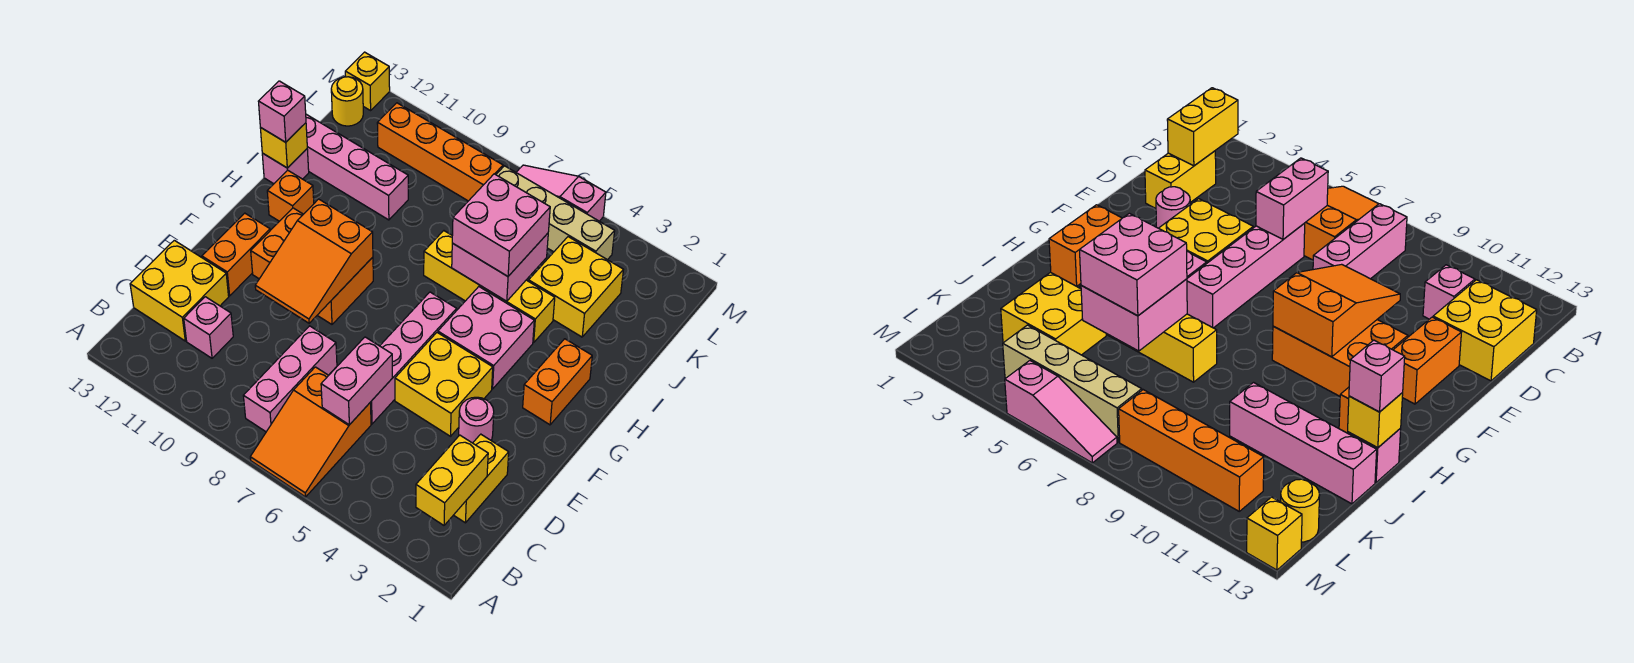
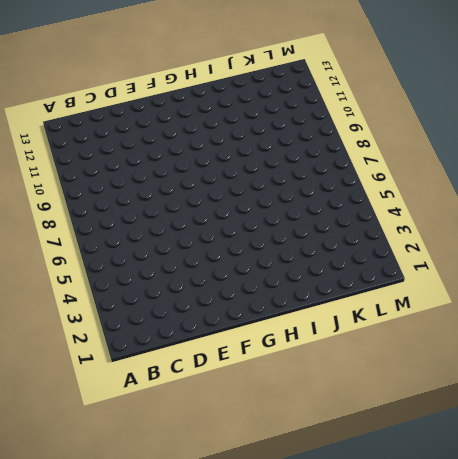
none -> orange 2x3 slope [250,367,371,497]
none -> pink 1x3 brick [243,326,337,432]
none -> yellow 1x2 brick [454,434,509,523]

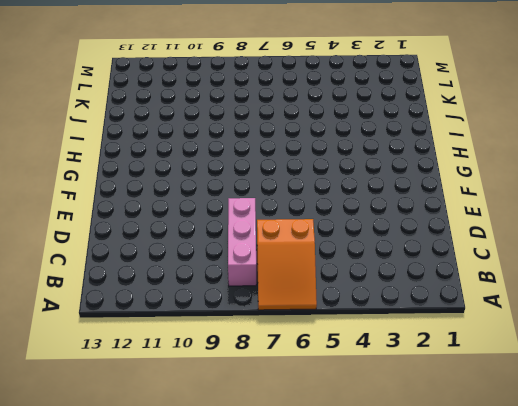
none -> yellow 1x2 brick [454,434,509,523]
none -> pink 1x1 brick [184,297,233,358]
none -> yellow 2x2 brick [130,240,229,341]

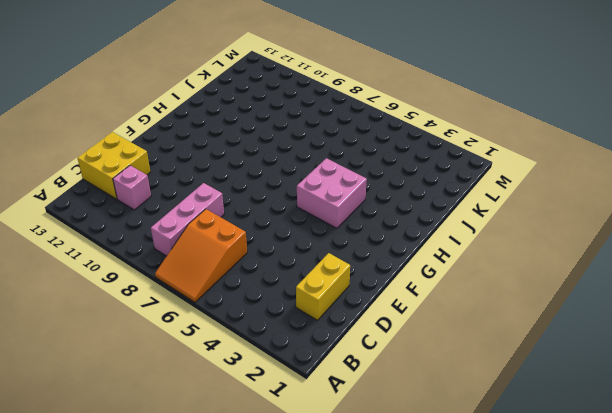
none -> pink 1x4 brick [371,292,457,424]
none -> pink 1x1 round brick [459,397,494,443]
none -> yellow 2x2 brick [395,333,493,436]

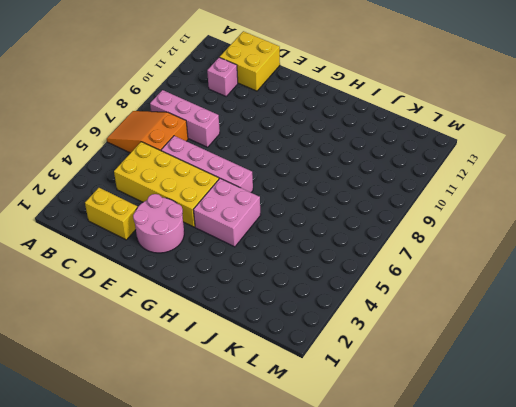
yellow 2x4 brick [114,142,219,227] -> yellow 2x2 brick [395,333,493,436]
pink 2x2 round brick [133,194,184,253] -> pink 1x1 round brick [459,397,494,443]
none -> orange 1x2 brick [202,213,270,296]
none -> orange 2x3 brick [251,208,373,324]
none -> orange 1x2 brick [523,339,592,425]

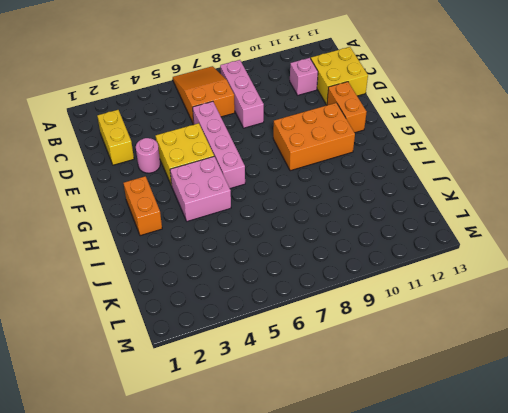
none -> orange 1x1 brick [267,170,314,221]
none -> yellow 1x4 brick [424,231,555,343]
none -> pink 1x1 brick [262,149,309,184]

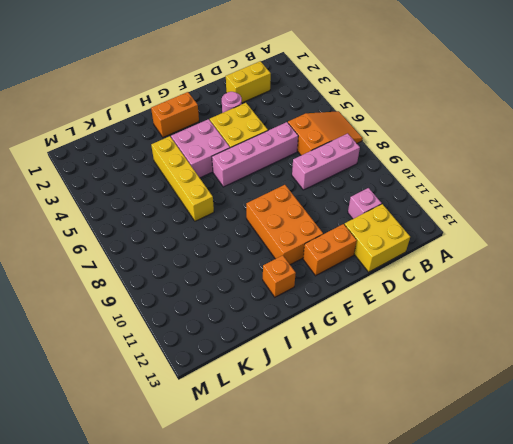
none -> pink 1x1 brick [262,149,309,184]
none -> yellow 2x2 brick [529,237,623,337]
none -> pink 1x4 brick [306,114,408,220]

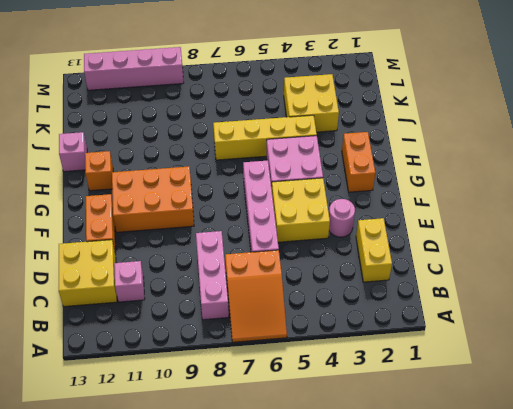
pink 1x4 brick [84,47,184,90] -> pink 1x4 brick moved to [306,114,408,220]
none -> tan 1x4 brick [496,166,615,260]
none -> orange 1x4 brick [377,103,503,201]
none -> yellow 1x1 round brick [331,77,363,126]

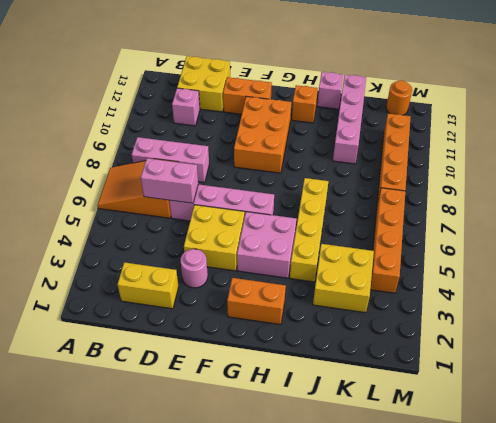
orange 1x4 brick [370,188,405,293] -> tan 1x4 brick [496,166,615,260]
orange 1x1 round brick [386,81,412,115] -> yellow 1x1 round brick [331,77,363,126]
none -> pink 1x3 slope [516,165,606,221]
none -> yellow 1x1 brick [345,52,390,110]
none -> yellow 1x2 brick [416,435,488,525]

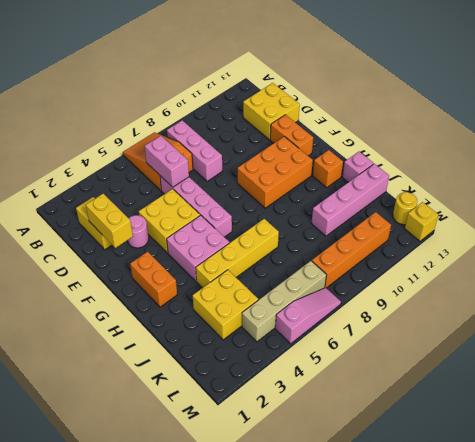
yellow 1x2 brick [86,194,133,248] -> yellow 1x2 brick moved to [416,435,488,525]
none -> pink 1x1 brick [184,297,233,358]
none -> orange 2x3 slope [255,199,373,323]
none -> pink 2x2 brick [452,233,548,301]

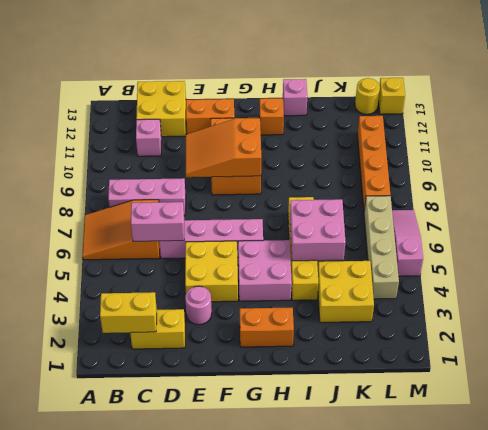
none -> pink 1x4 brick [306,114,408,220]
none -> yellow 1x1 brick [260,123,307,168]
none -> pink 2x2 brick [452,174,550,276]

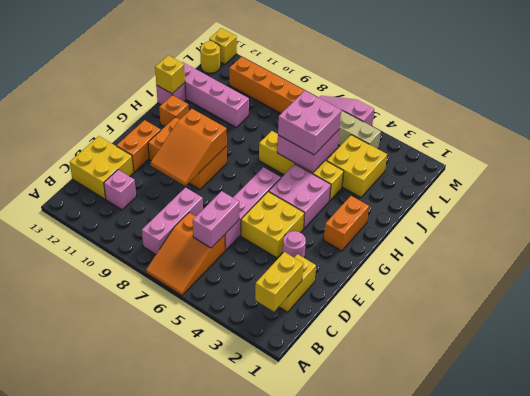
none -> pink 1x1 brick [258,81,306,142]

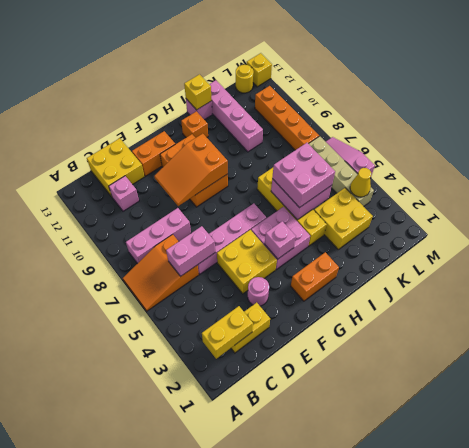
pink 1x1 brick [265,221,296,259] -> pink 1x1 brick moved to [258,81,306,142]
yellow 1x1 cone [350,168,371,197] -> none

